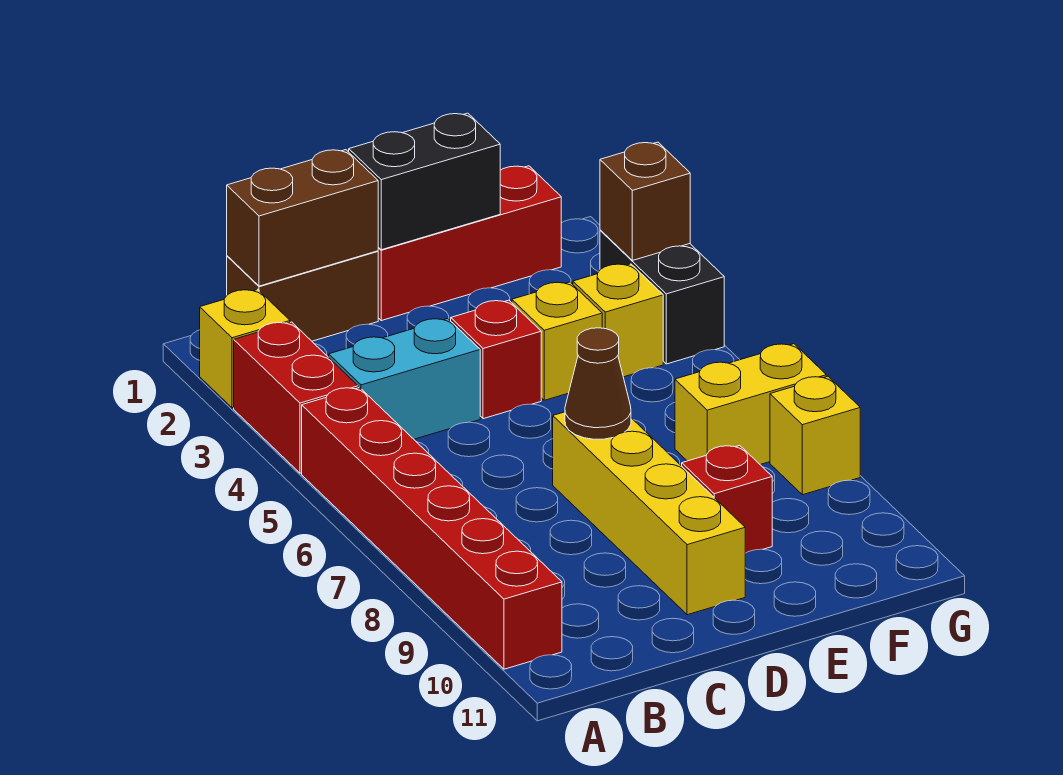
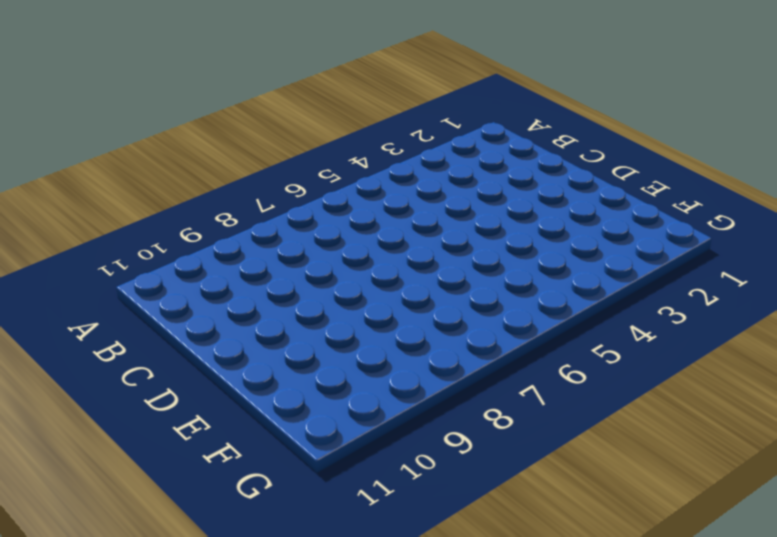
none -> yellow 1x1 brick [200,289,290,408]
none -> red 1x2 brick [234,322,358,473]
none -> red 1x6 brick [302,388,562,669]

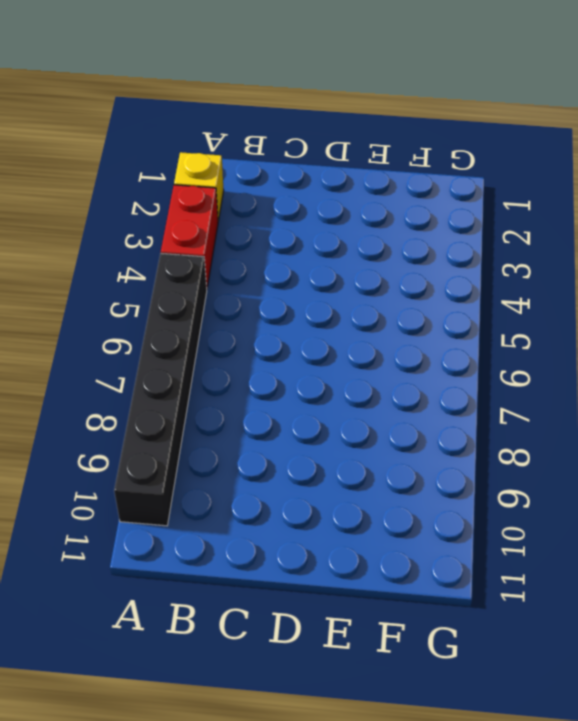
black 1x6 brick [114,253,207,526] -> red 1x6 brick [302,388,562,669]
none -> brown 1x2 brick [227,251,378,341]
none -> cyan 1x2 brick [329,318,480,439]
none -> red 1x3 brick [378,166,561,321]

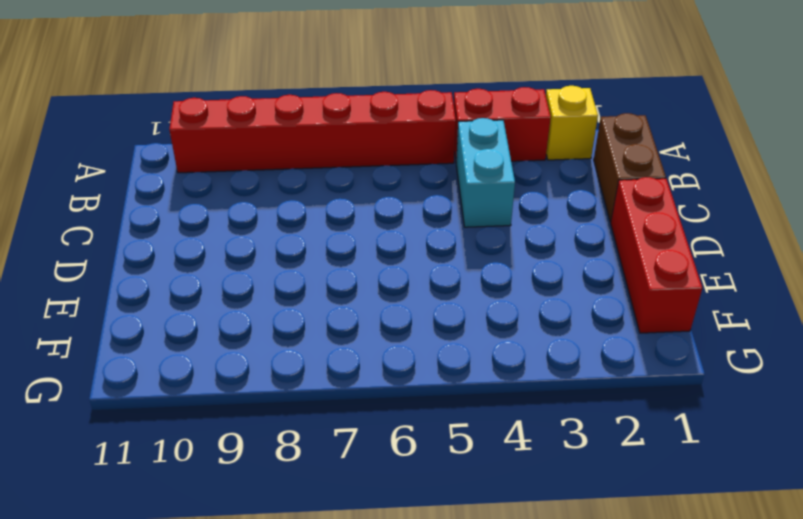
none -> red 1x1 brick [451,300,541,419]
none -> yellow 1x4 brick [553,412,745,615]
none -> yellow 1x1 brick [512,282,602,400]

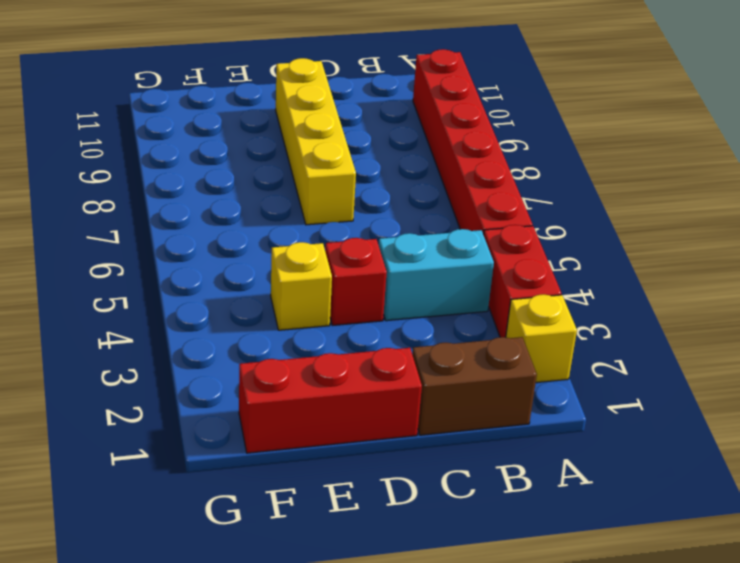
none -> red 1x1 brick [682,446,772,553]
none -> yellow 1x1 brick [573,264,663,377]
none -> yellow 1x2 brick [675,344,826,465]

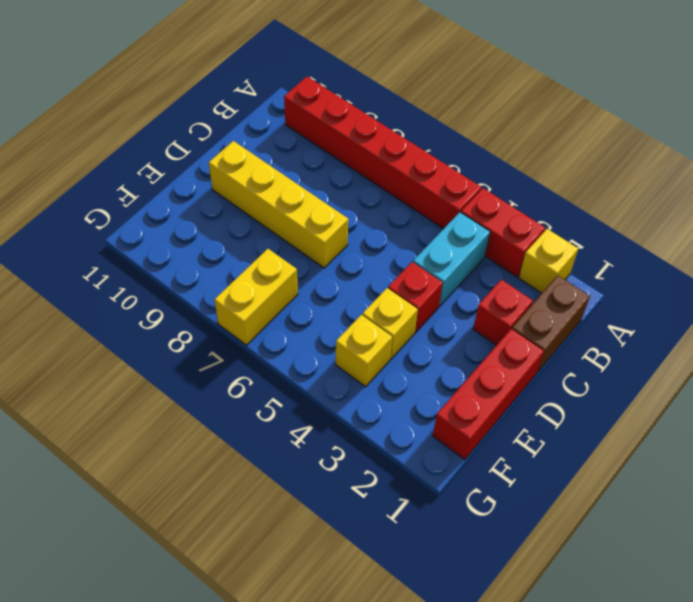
red 1x1 brick [473,280,533,345] -> red 1x1 brick moved to [682,446,772,553]
none -> black 1x2 brick [600,230,724,364]
none -> yellow 1x1 brick [770,376,860,495]
none -> brown 1x2 brick [227,150,378,286]

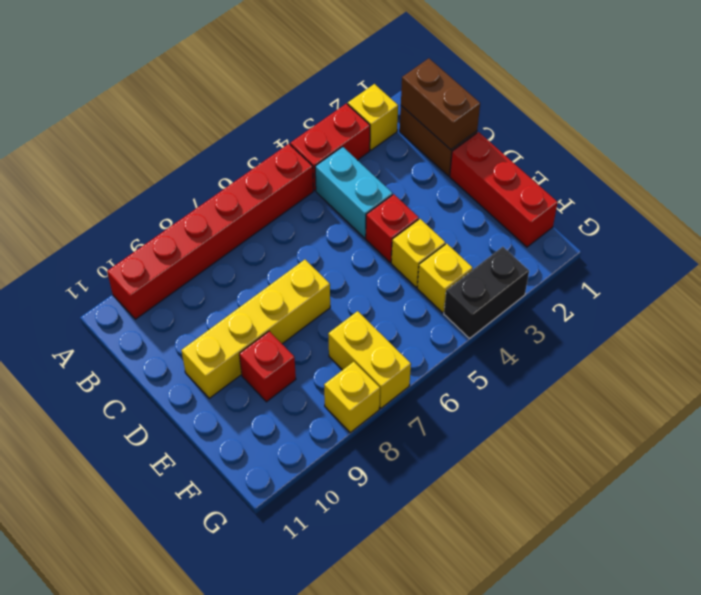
none -> black 1x2 brick [349,113,500,250]
none -> brown 1x1 cone [565,328,631,439]
none -> brown 1x1 brick [600,142,690,260]

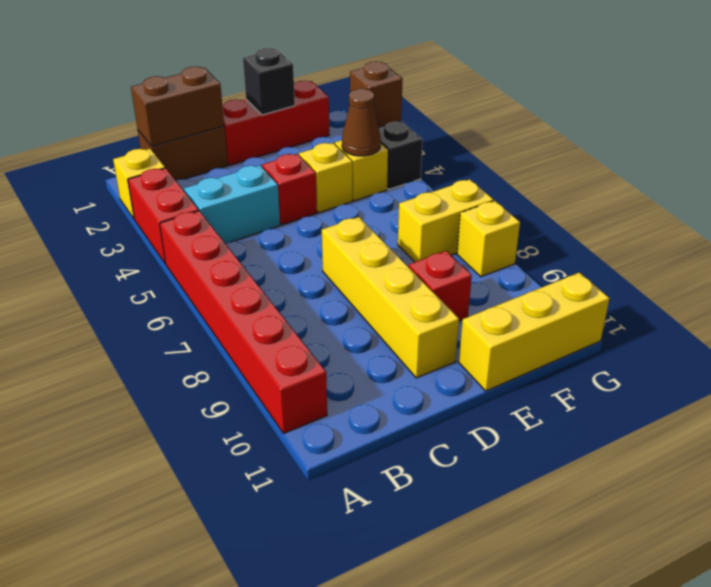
black 1x1 brick [243,48,295,115] -> black 1x2 brick [349,113,500,250]
yellow 1x3 brick [459,272,610,391] -> none
brown 1x1 cone [342,89,381,156] -> brown 1x1 cone moved to [565,328,631,439]

